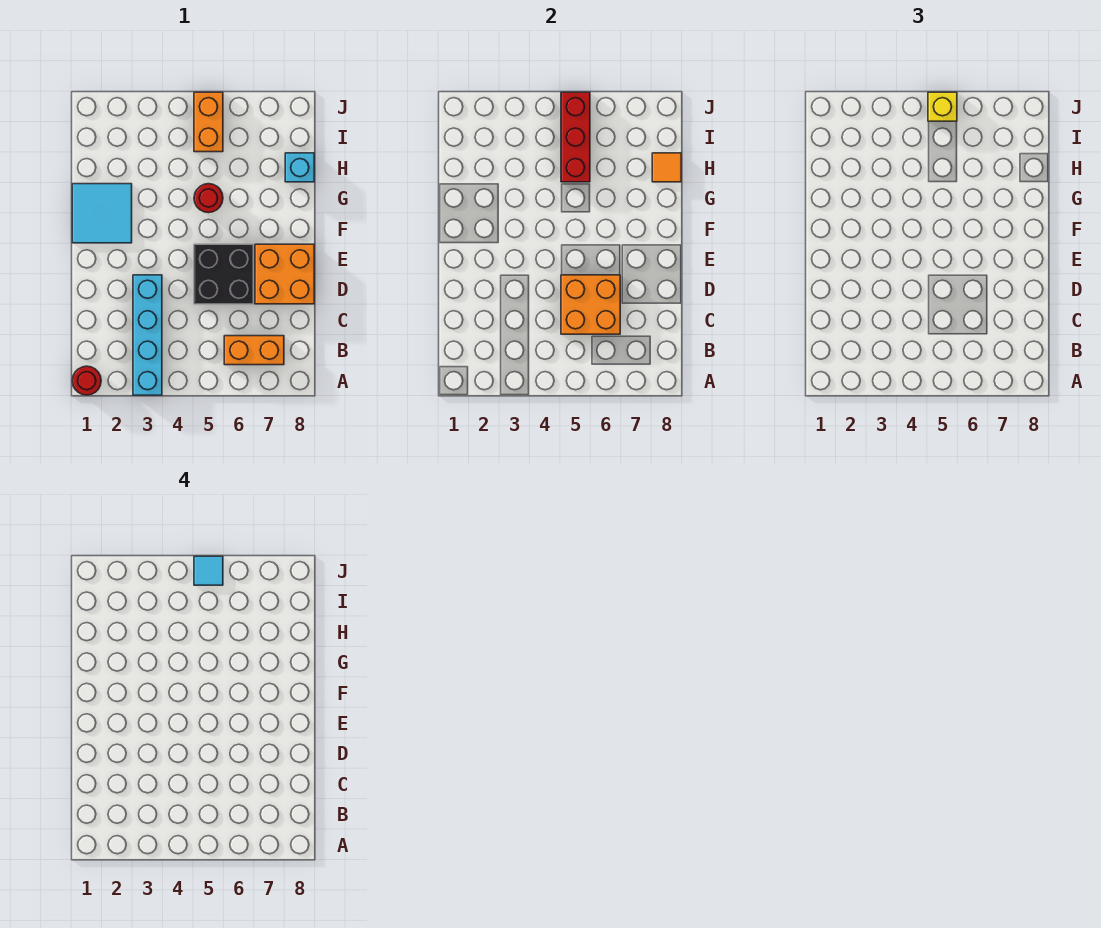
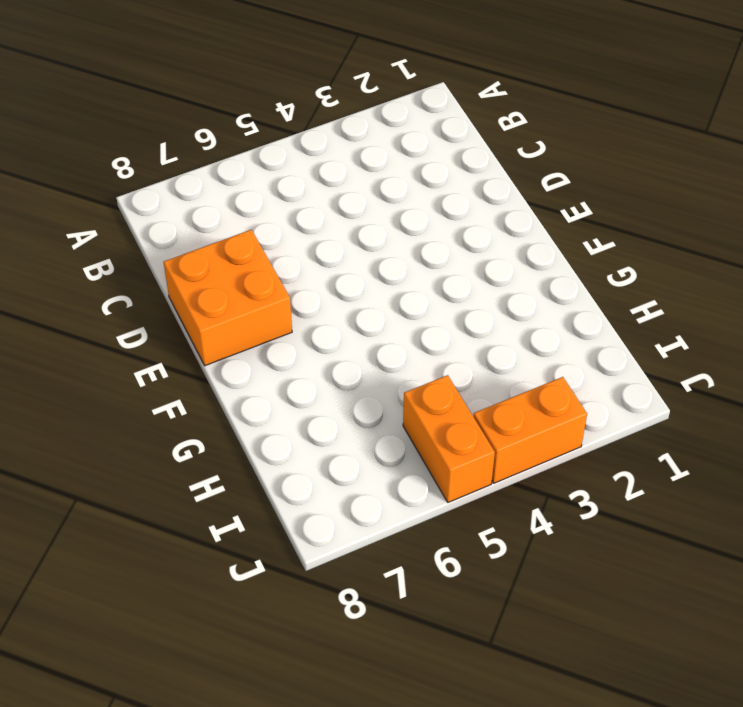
orange 1x2 brick [474,377,587,483] -> orange 1x2 brick moved to [224,336,284,365]
none -> red 1x1 round brick [72,366,101,395]
none -> cyan 1x4 brick [133,275,162,395]
none -> black 2x2 brick [194,244,253,304]

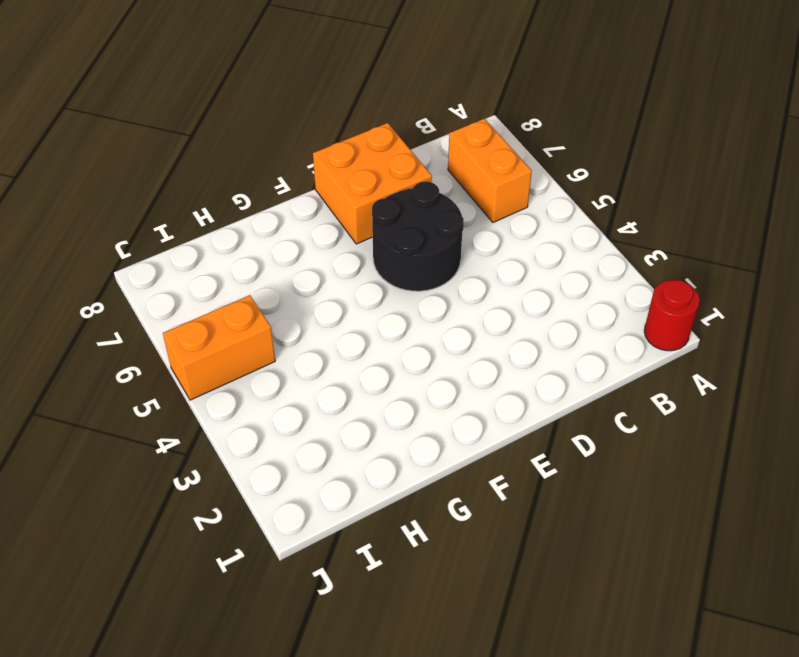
black 2x2 round brick [372,181,464,291] -> black 2x2 brick [194,244,253,304]
none -> cyan 1x4 brick [133,275,162,395]
none -> cyan 2x2 tile [72,184,132,243]
none -> red 1x1 round brick [194,184,223,213]

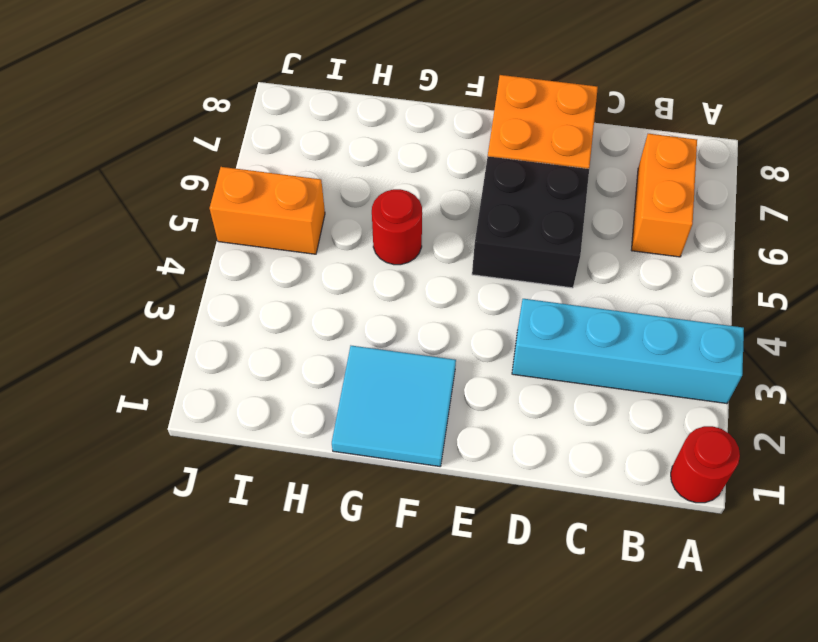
none -> cyan 1x1 brick [285,153,314,182]
none -> orange 2x2 brick [561,275,620,334]
none -> red 1x3 brick [561,92,590,182]

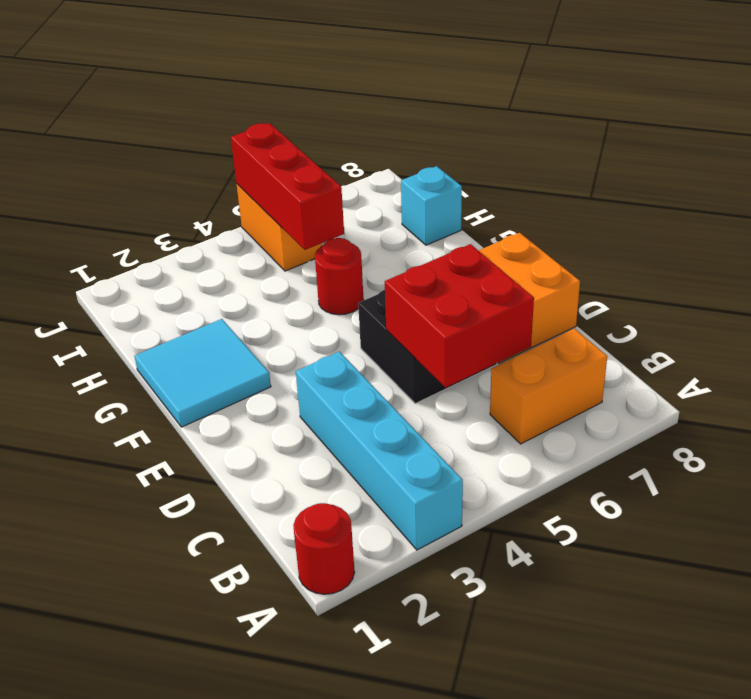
red 2x2 brick [385,244,534,388] -> orange 2x2 brick [561,275,620,334]
none -> orange 1x1 tile [652,153,681,182]
none -> yellow 1x1 brick [928,92,957,121]
none -> cyan 1x1 tile [194,556,223,585]

